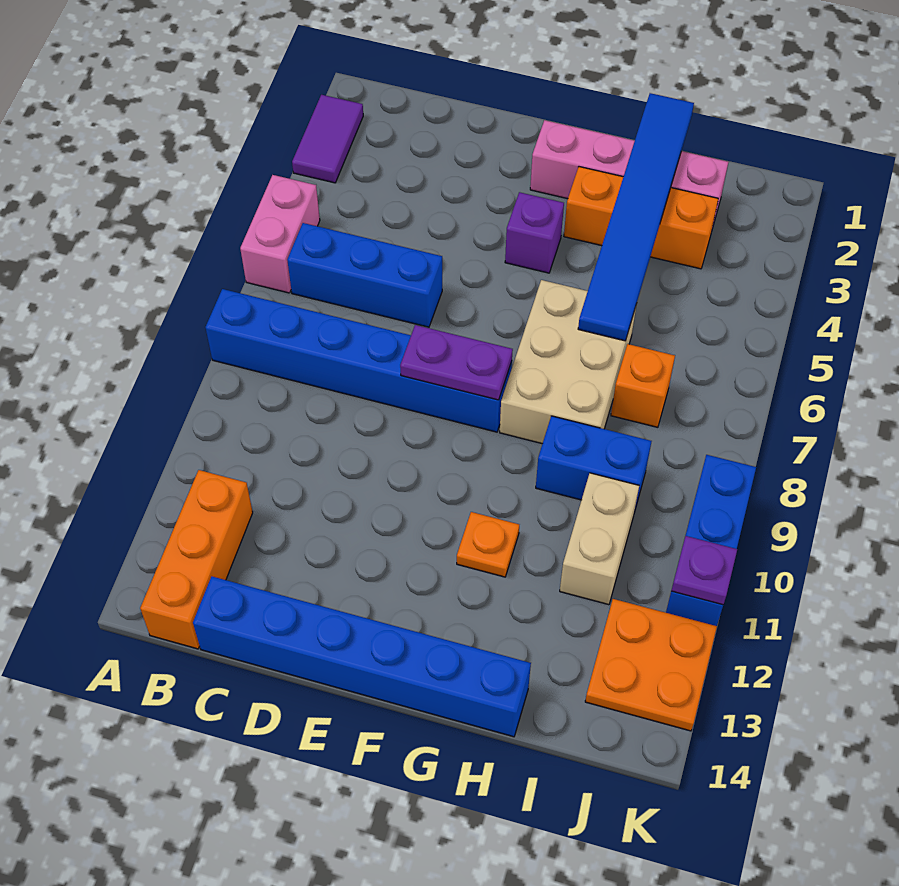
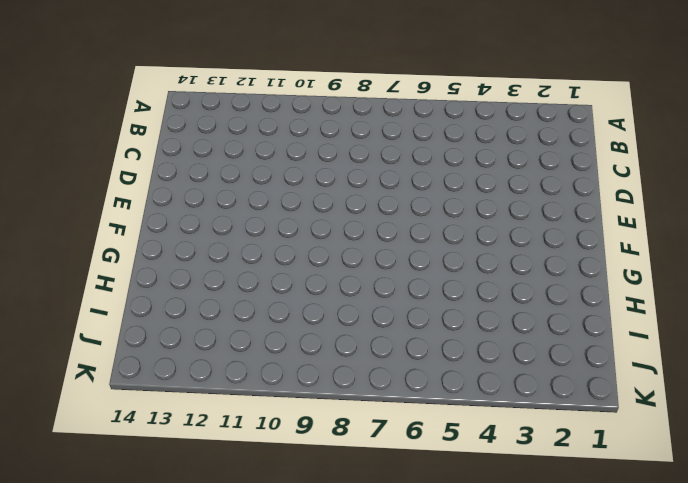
none -> purple 1x2 tile [292,95,363,183]
none -> pink 1x2 brick [240,175,320,293]
none -> blue 1x6 brick [205,289,512,432]

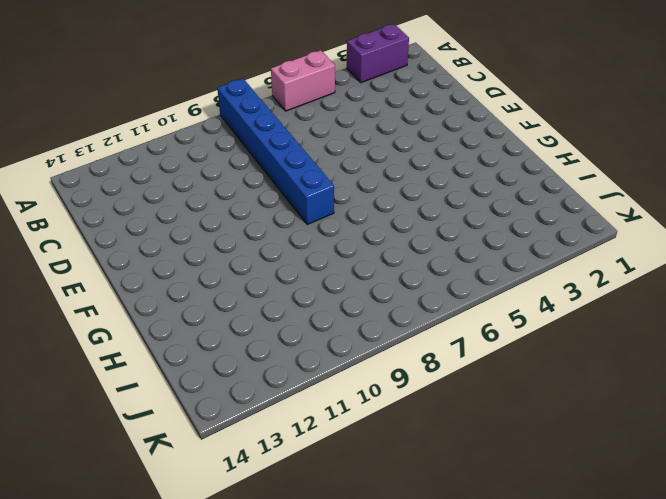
purple 1x2 brick [347,24,409,83] -> purple 1x2 tile [292,95,363,183]
none -> blue 1x3 brick [287,223,442,327]
none -> orange 1x3 brick [140,470,253,649]
none -> blue 1x6 brick [193,577,531,737]

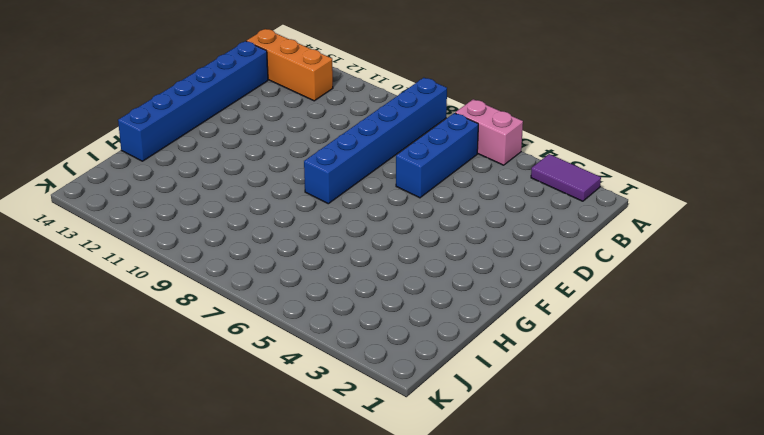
none -> pink 1x4 brick [530,120,728,225]
none -> purple 1x1 brick [505,192,564,273]
none -> orange 1x3 brick [564,167,718,269]

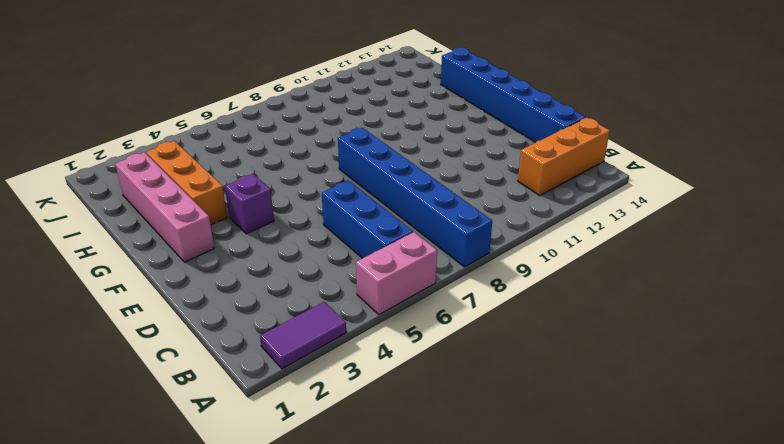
none -> tan 2x3 brick [500,280,637,444]
none -> orange 1x1 plate [457,512,519,577]
none -> blue 1x2 brick [536,416,652,509]

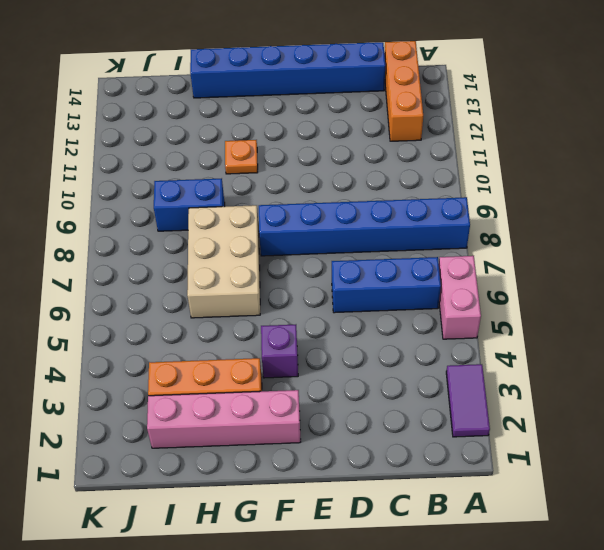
none -> orange 1x1 brick [611,344,675,427]
none -> tan 1x2 brick [560,473,639,605]
none -> orange 2x2 plate [585,599,717,731]

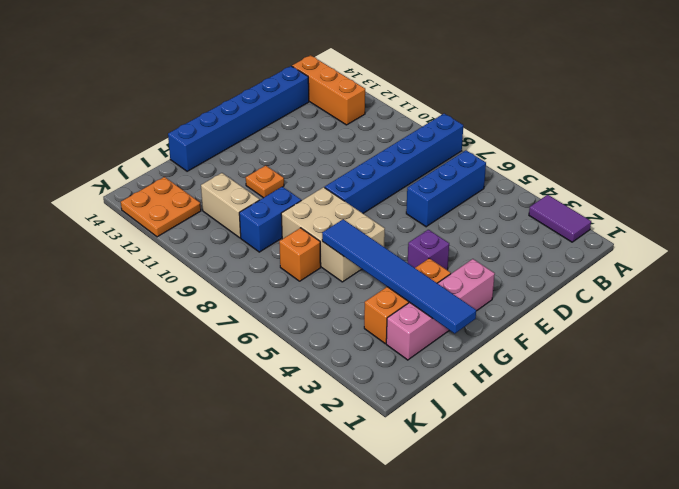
none -> pink 1x2 brick [240,175,320,293]
none -> blue 1x3 brick [666,455,756,626]
none -> purple 1x2 plate [400,325,513,400]

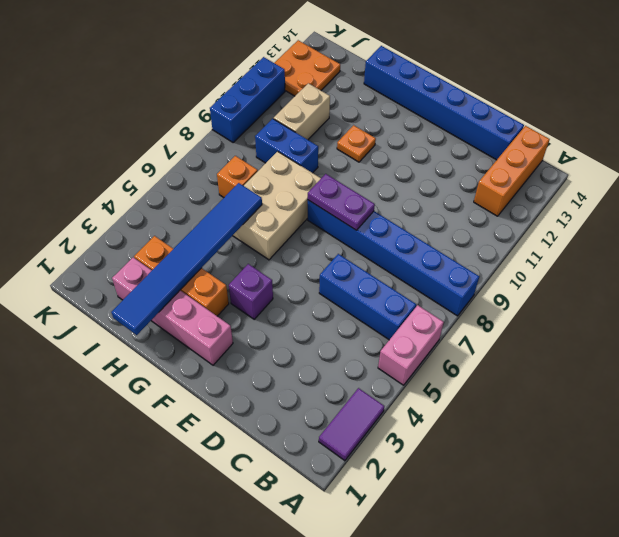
none -> purple 1x1 plate [671,536,737,605]

